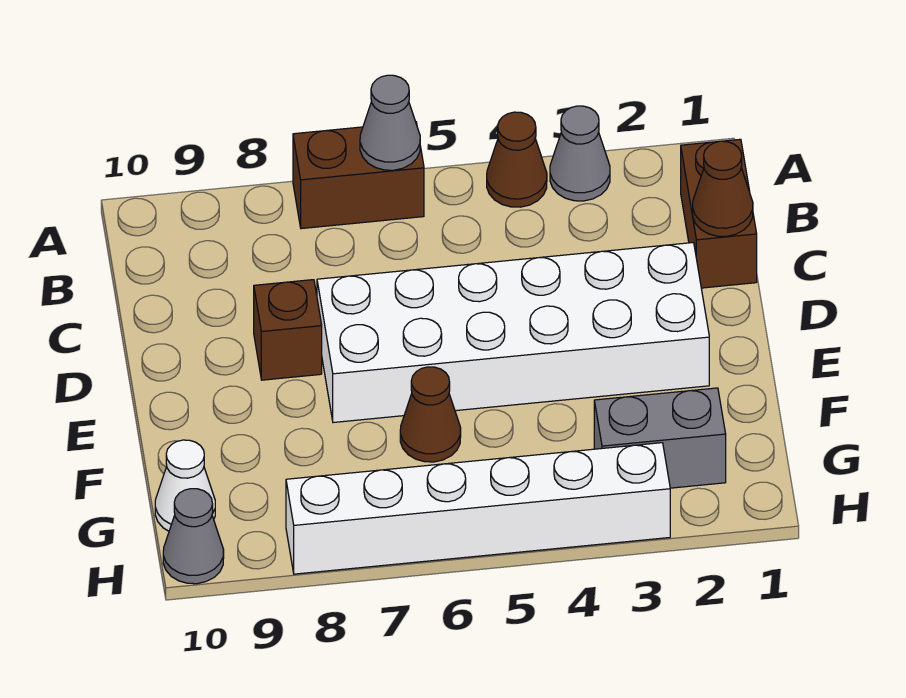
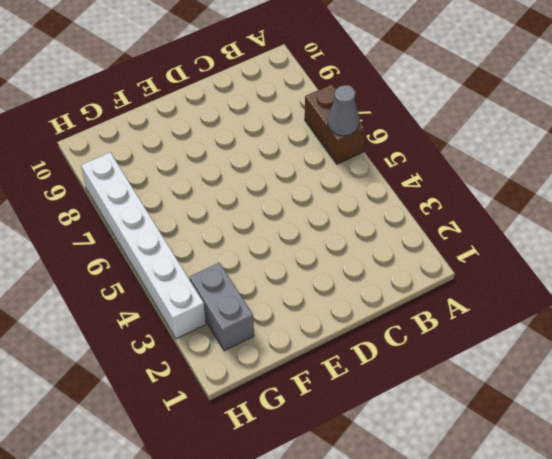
none -> grey 1x1 cone [550,106,610,201]
none -> brown 1x1 cone [487,112,547,207]
none -> brown 1x2 brick [681,139,757,288]

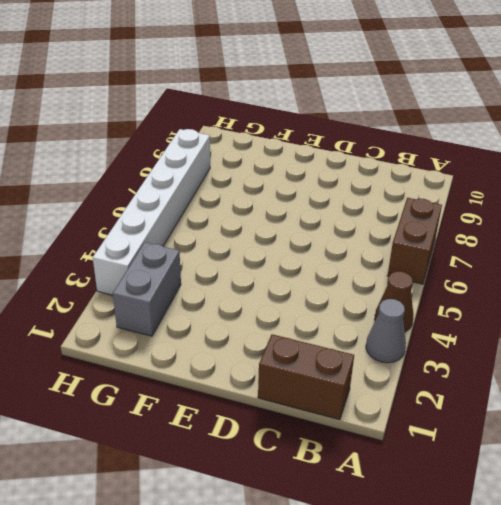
none -> white 2x6 brick [317,243,709,423]
none -> brown 1x1 brick [254,280,322,380]
none -> brown 1x1 cone [400,367,461,462]

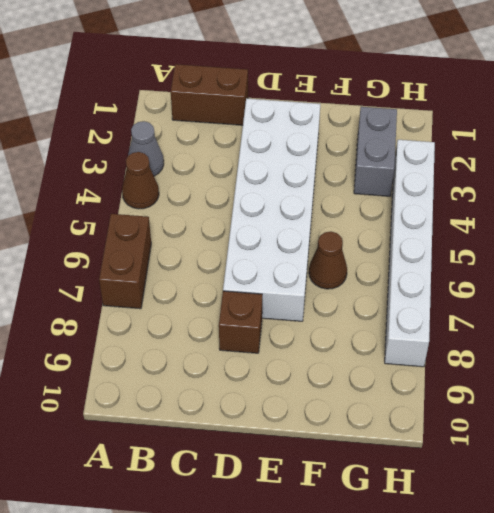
none -> white 1x1 cone [155,440,215,531]
none -> grey 1x1 cone [163,489,224,584]
none -> grey 1x1 cone [360,75,420,170]

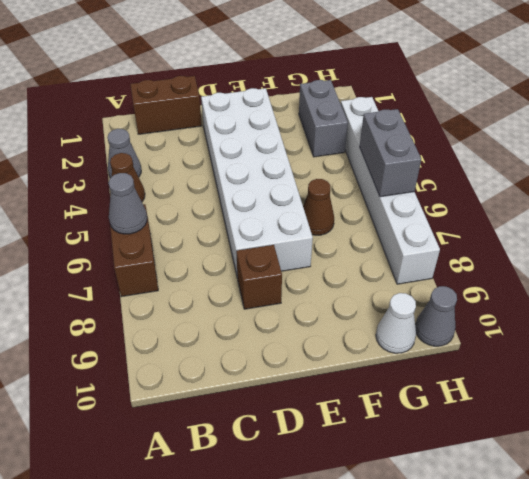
grey 1x2 brick [360,109,421,197] -> none
none -> brown 1x1 cone [693,141,753,236]

